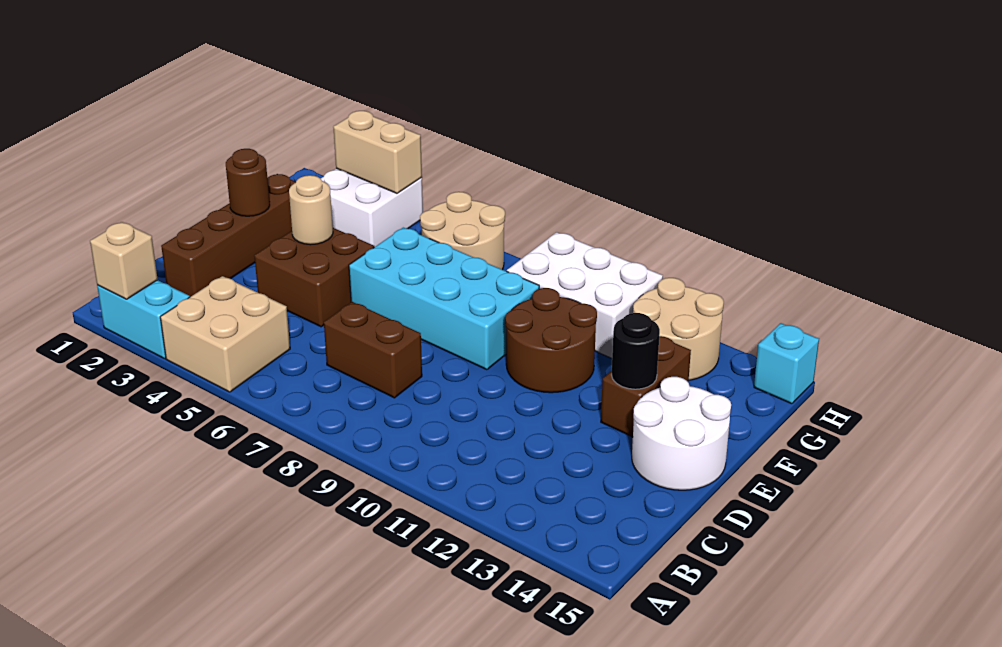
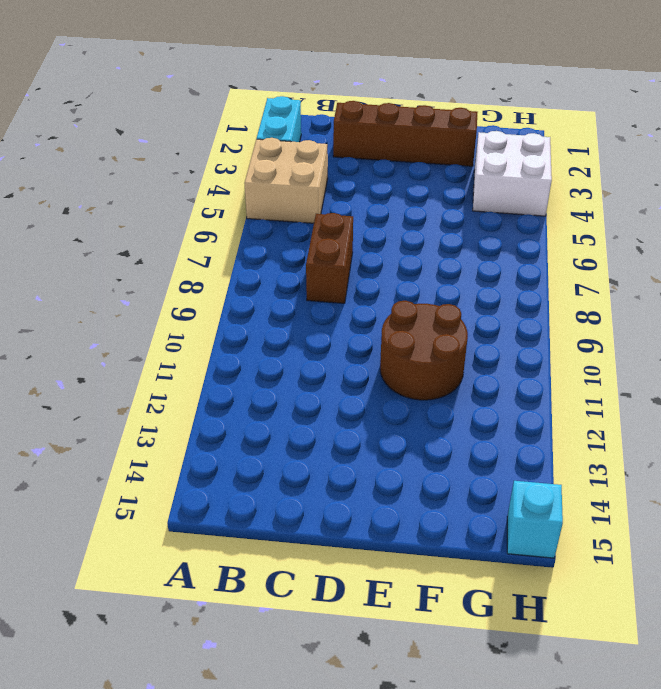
none -> brown 2x2 brick [254,228,374,327]
none -> white 2x2 round brick [632,377,731,490]
none -> cyan 2x4 brick [349,228,539,370]

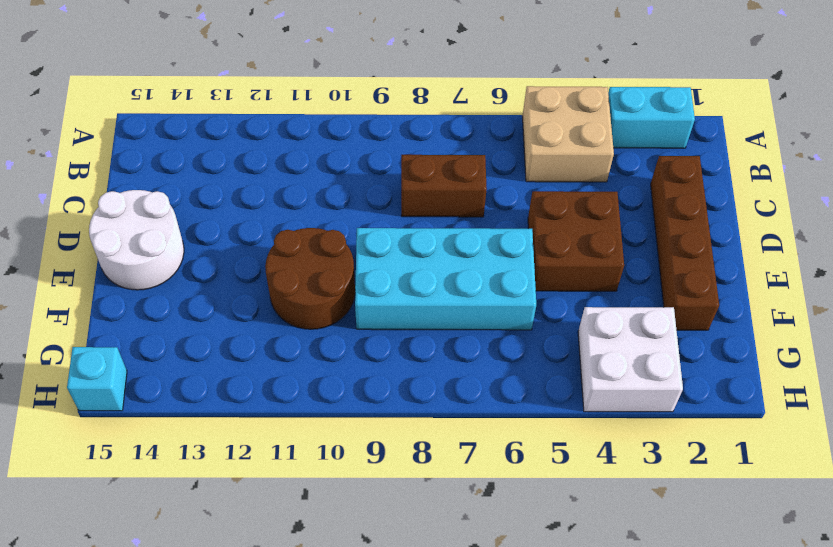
none -> brown 1x2 brick [601,336,691,437]
none -> tan 2x2 round brick [420,192,505,270]
none -> white 2x3 brick [507,232,663,358]

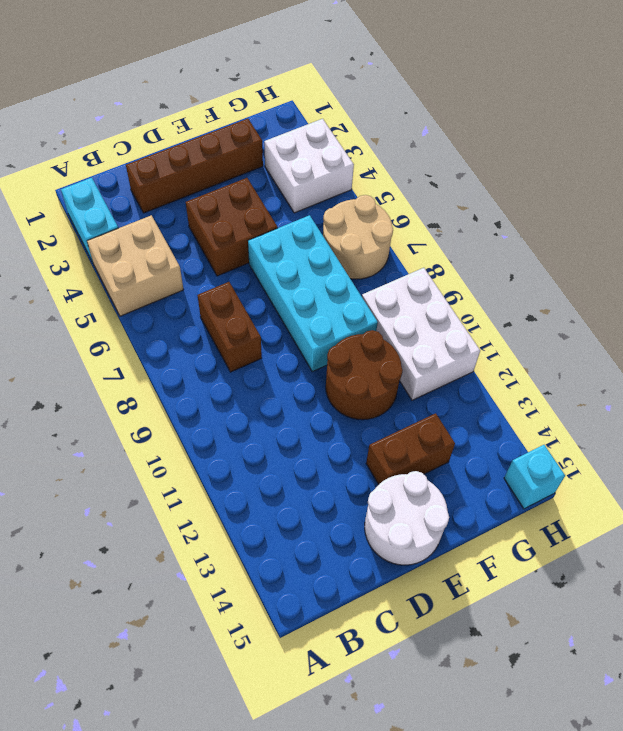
none -> tan 2x2 round brick [633,278,724,380]
none -> tan 1x1 brick [90,222,158,299]
none -> brown 1x1 round brick [226,149,270,216]

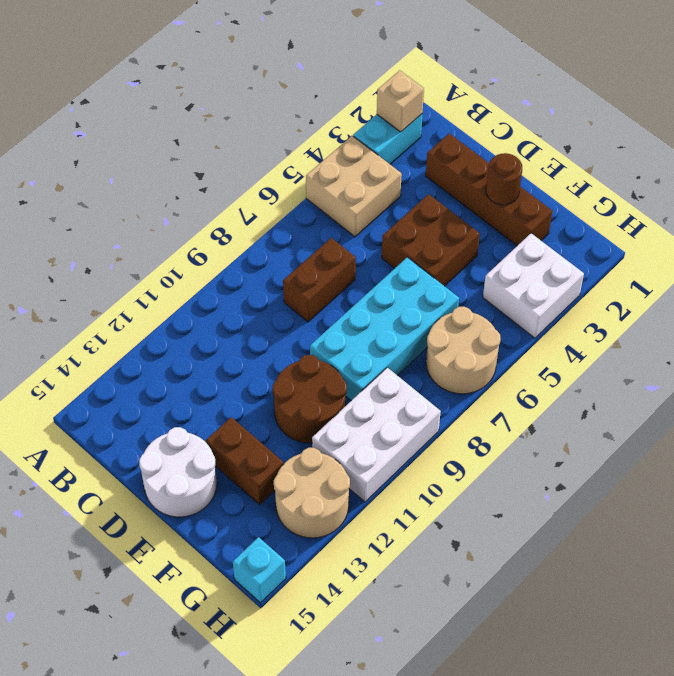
none -> tan 1x1 round brick [289,175,333,245]
none -> black 1x1 round brick [612,313,660,389]
none -> tan 1x2 brick [333,111,422,193]

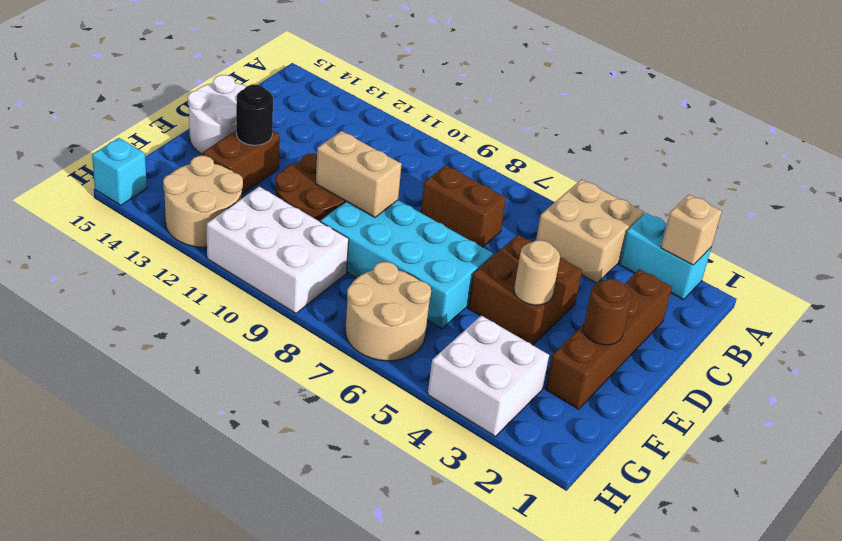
tan 1x2 brick [316,131,402,217] -> tan 1x2 brick moved to [333,111,422,193]

